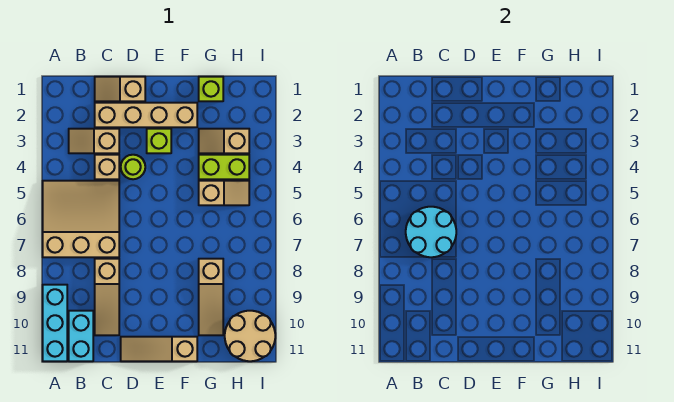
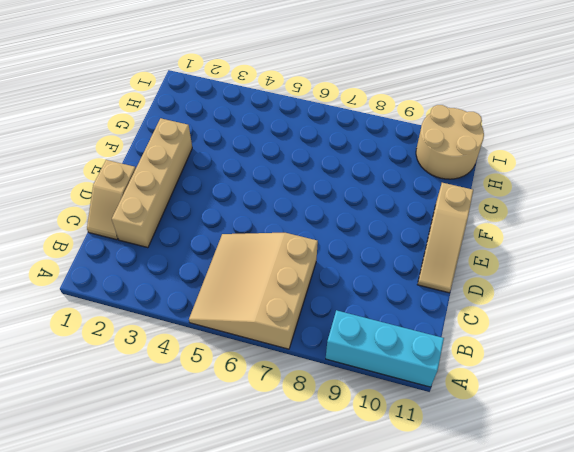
none -> tan 1x2 slope [69,129,119,153]
none -> cyan 1x2 brick [69,311,93,361]
none -> tan 1x1 brick [95,155,119,179]

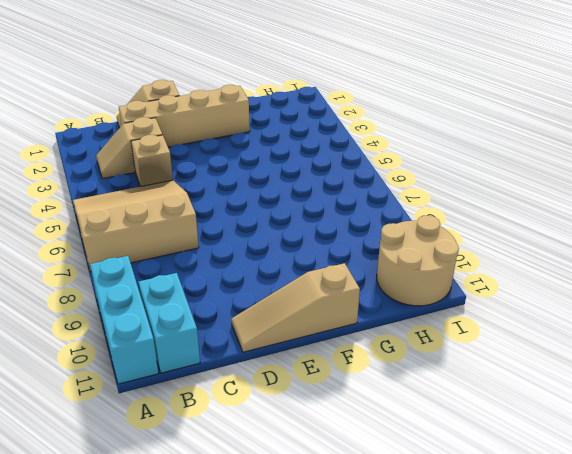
none -> tan 1x3 slope [95,259,119,335]
none -> lime 1x1 round brick [121,155,145,179]
none -> lime 1x1 brick [147,129,171,153]

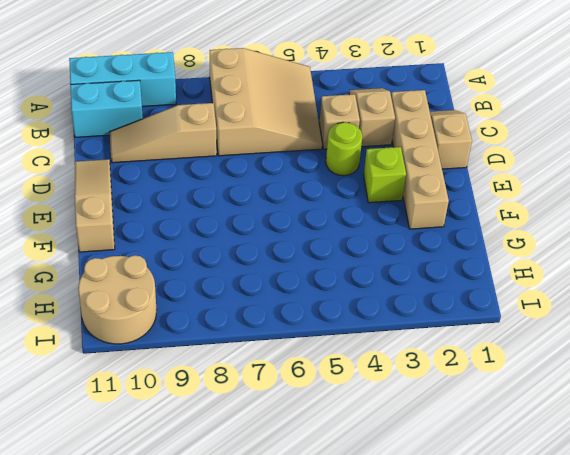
none -> lime 1x1 brick [199,77,223,101]
none -> tan 1x2 slope [199,129,249,153]
none -> lime 1x2 brick [199,155,249,179]

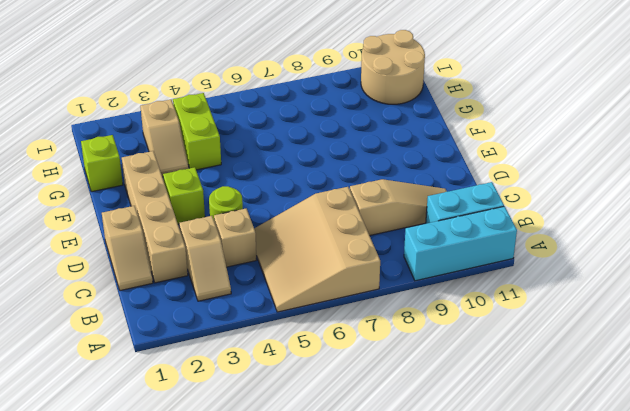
none -> tan 1x3 slope [121,337,197,361]
none -> tan 1x2 slope [199,181,249,205]
none -> tan 1x3 slope [199,259,223,335]

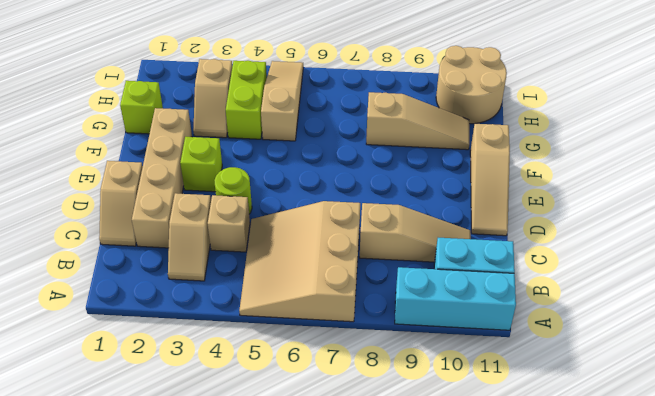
tan 1x3 slope [261,61,303,141] -> tan 1x2 slope [199,181,249,205]
none -> cyan 2x2 round brick [406,207,456,257]

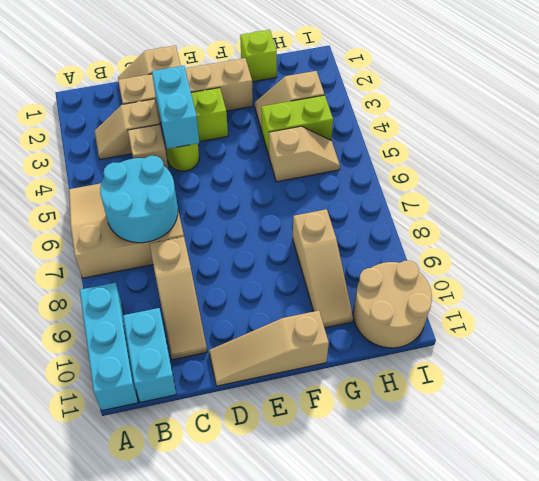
cyan 1x2 brick [152,66,199,149] -> none

